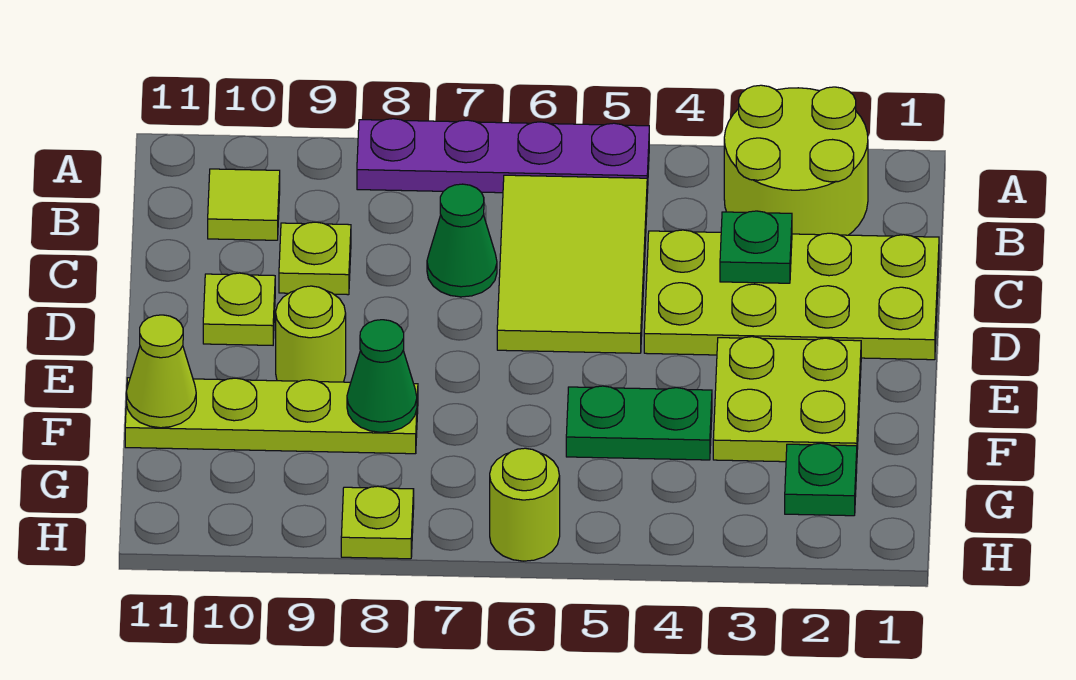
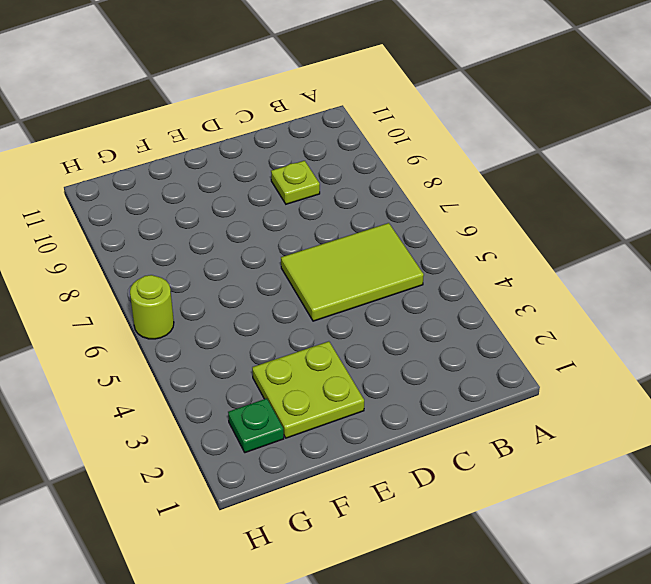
none -> lime 2x2 round brick [724,85,868,235]
none -> purple 1x4 plate [357,119,649,193]
none -> lime 1x1 tile [208,169,280,240]

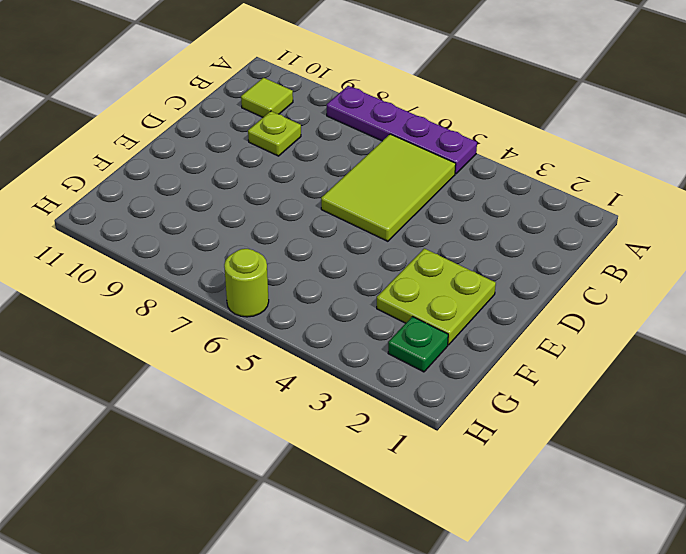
none -> lime 2x2 round brick [724,85,868,235]
none -> lime 2x4 plate [644,230,939,360]
none -> green 1x1 cone [427,184,497,297]

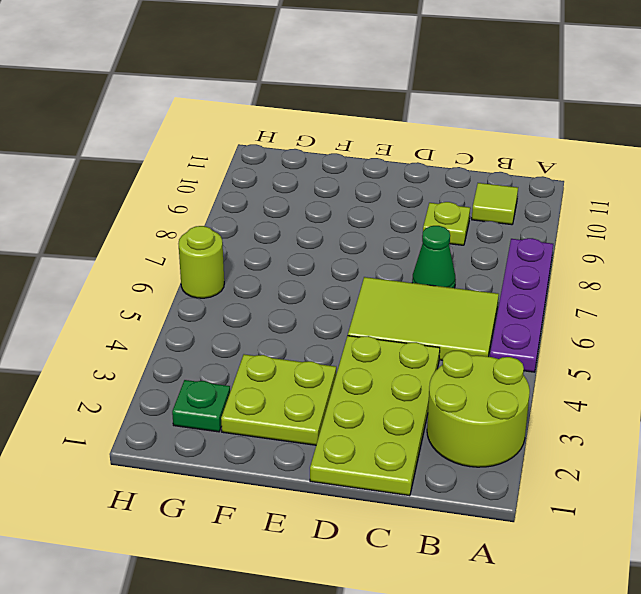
none -> lime 1x1 plate [203,273,275,345]
none -> lime 1x1 round brick [276,286,346,382]
none -> green 1x2 plate [566,386,712,460]

